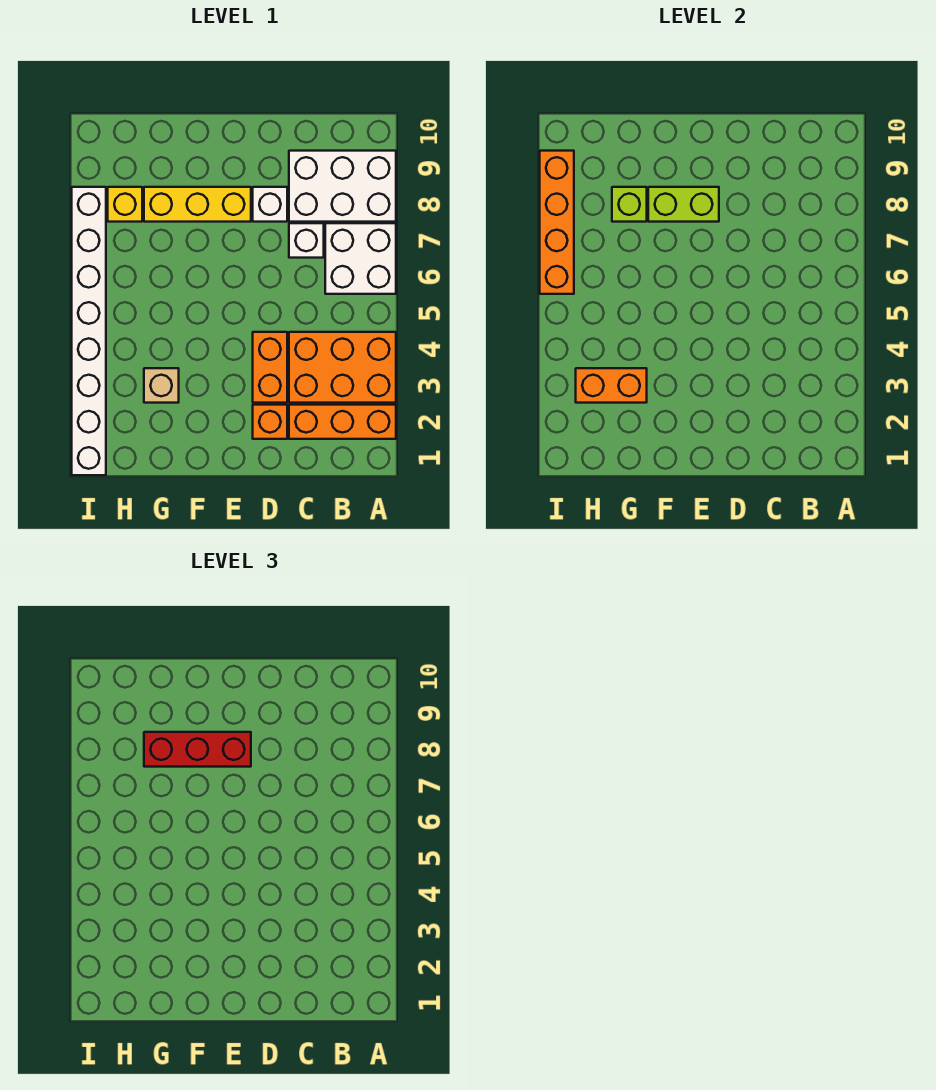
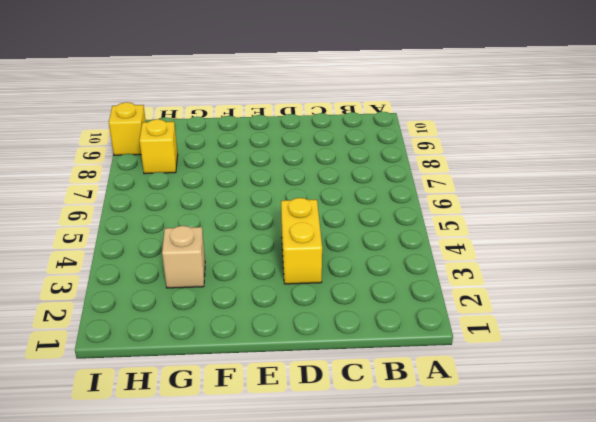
yellow 1x2 brick [281,198,322,284] -> orange 1x2 brick [253,332,287,403]
yellow 1x1 brick [109,102,146,155] -> none
none -> orange 1x3 brick [289,405,396,439]
none -> orange 2x3 brick [289,332,396,403]
none -> white 2x2 brick [325,223,396,294]

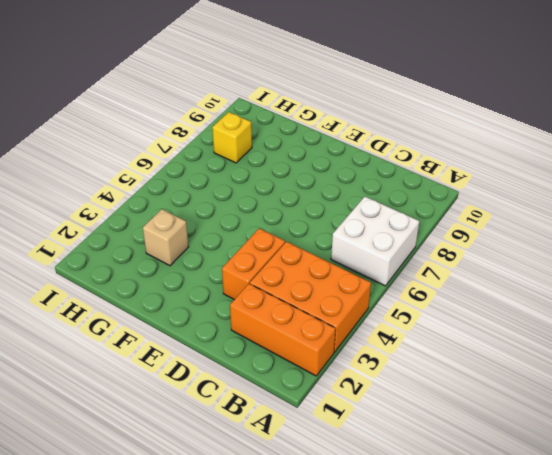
none -> white 2x3 brick [289,151,396,222]
none -> white 1x1 brick [289,223,324,258]
none -> orange 1x1 brick [253,405,287,439]

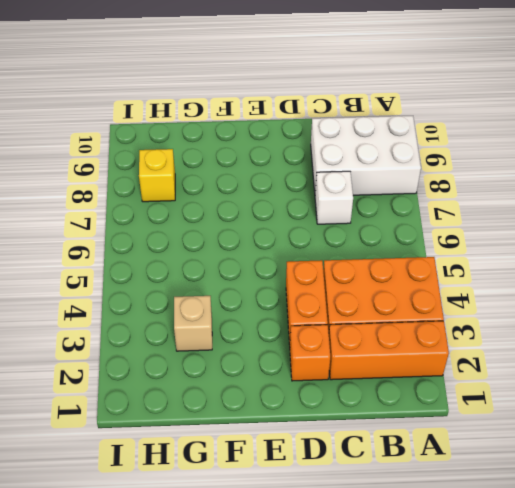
none -> white 2x2 brick [325,223,396,294]
none -> white 1x1 brick [253,187,287,222]
none -> yellow 1x3 brick [144,187,251,222]

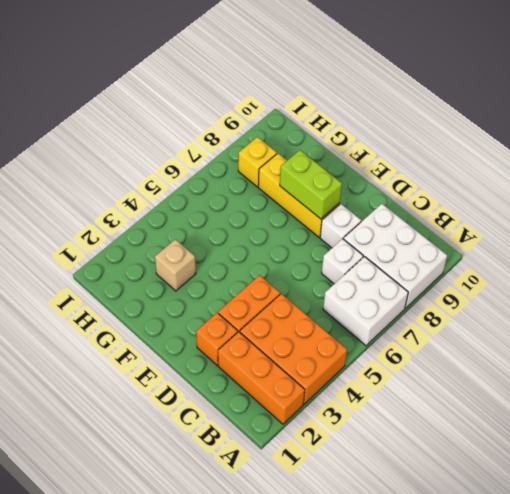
none -> white 1x8 brick [72,187,106,475]
none -> orange 1x2 brick [576,368,647,403]
none -> lime 1x1 brick [612,187,647,222]

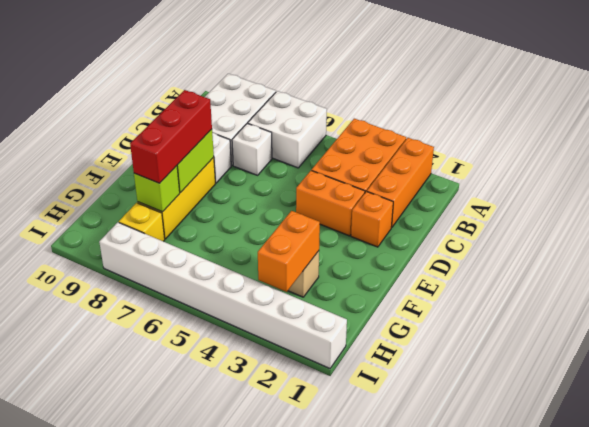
none -> orange 1x4 brick [540,151,574,294]

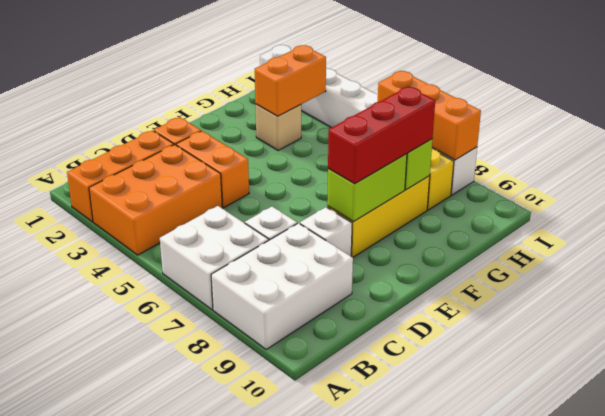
orange 1x3 brick [378,71,481,160] -> orange 1x4 brick [540,151,574,294]

